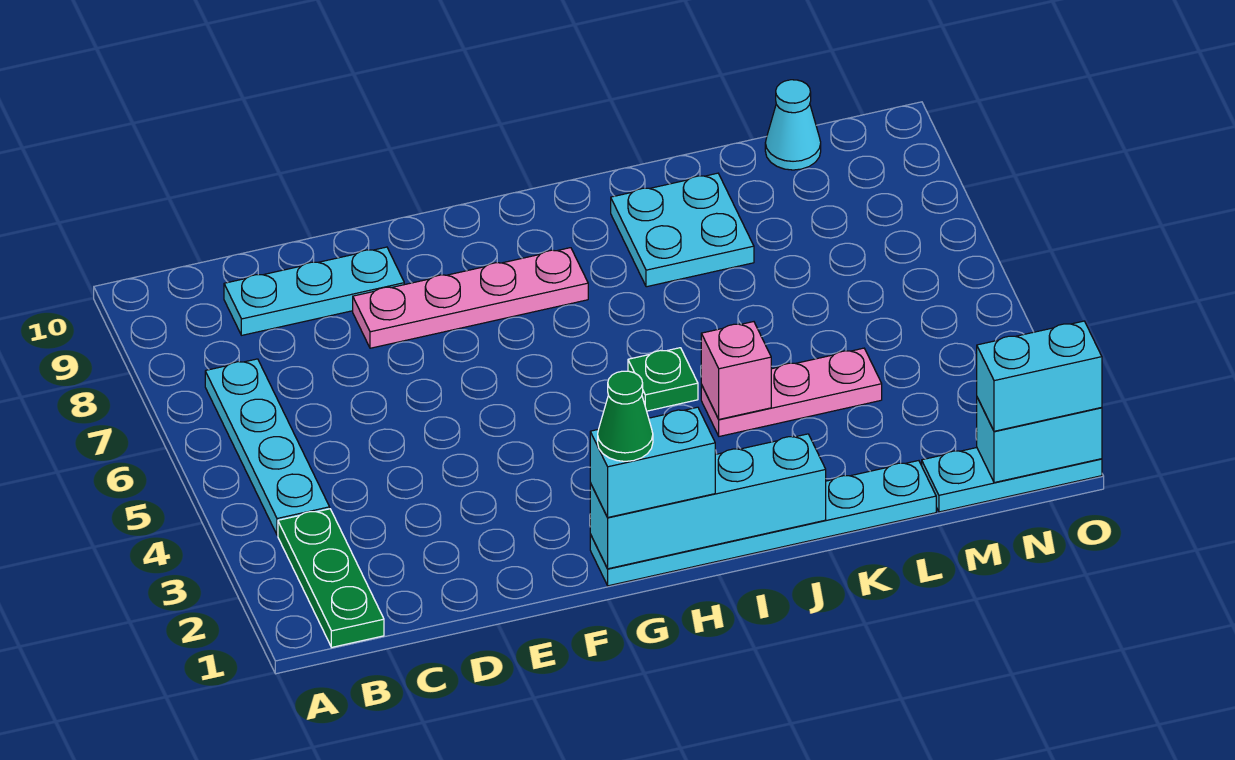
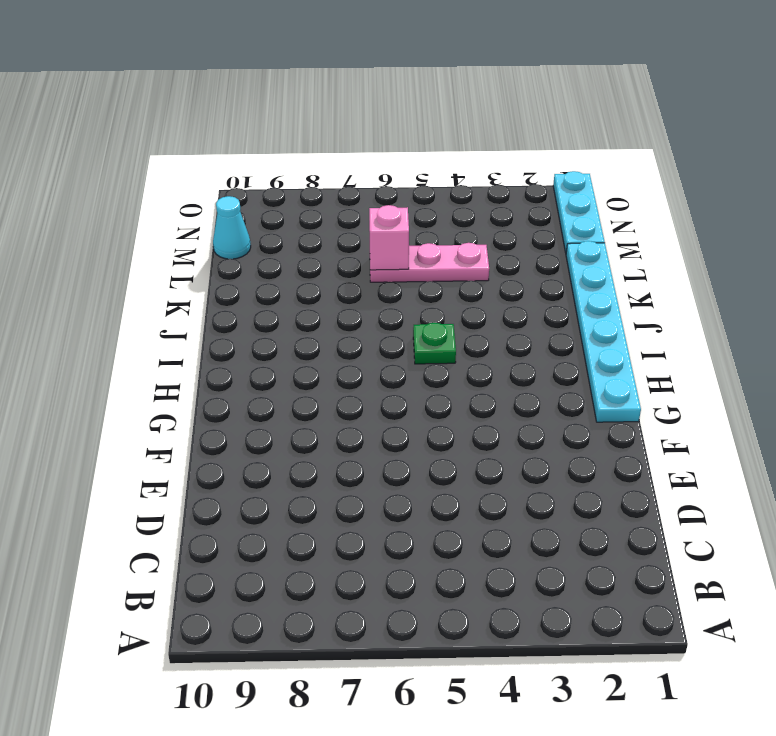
pink 1x3 plate [370,243,489,282] -> pink 1x3 plate turned to [701,348,882,436]
pink 1x1 brick [369,205,409,270] -> pink 1x1 brick moved to [701,322,771,419]
none -> green 1x3 plate [278,509,384,647]
none -> cyan 1x4 plate [205,359,330,535]
none -> cyan 1x3 plate [224,247,404,335]

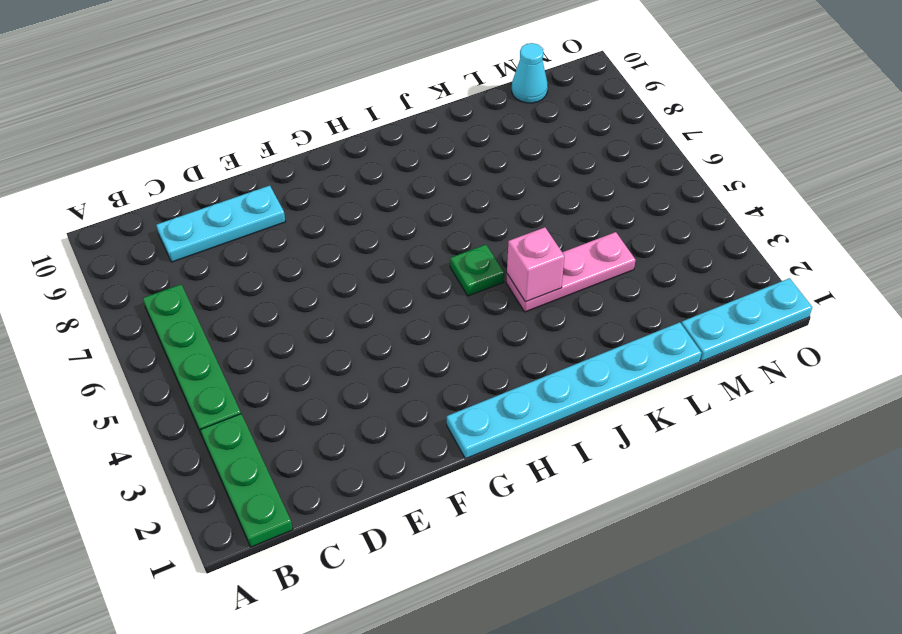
green 1x4 plate [143,284,241,435] -> cyan 1x4 plate [205,359,330,535]
none -> pink 1x4 plate [353,248,588,348]
none -> cyan 2x2 plate [611,173,754,287]
none -> cyan 1x4 brick [590,434,826,569]

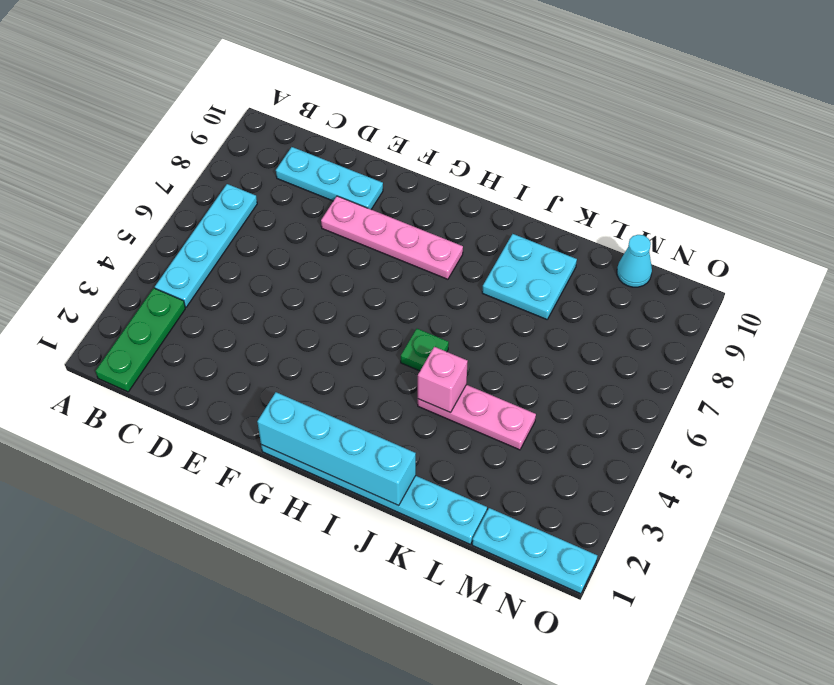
none -> cyan 1x2 brick [977,398,1102,483]
none -> cyan 1x2 brick [590,407,715,517]
none -> cyan 1x2 brick [977,321,1102,431]

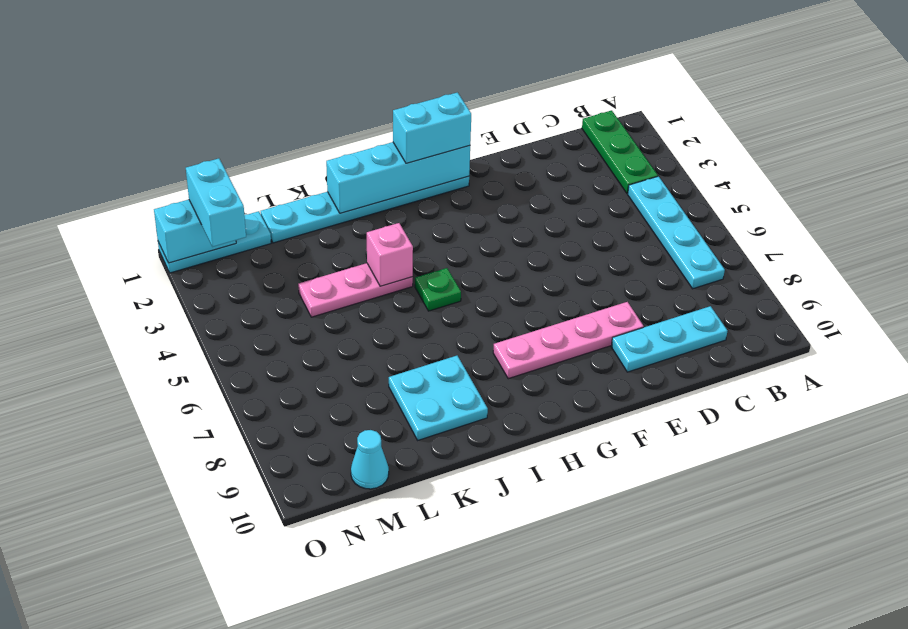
cyan 1x2 brick [186,158,246,247] -> cyan 1x2 brick turned to [977,321,1102,431]
none -> green 1x1 cone [598,371,653,461]

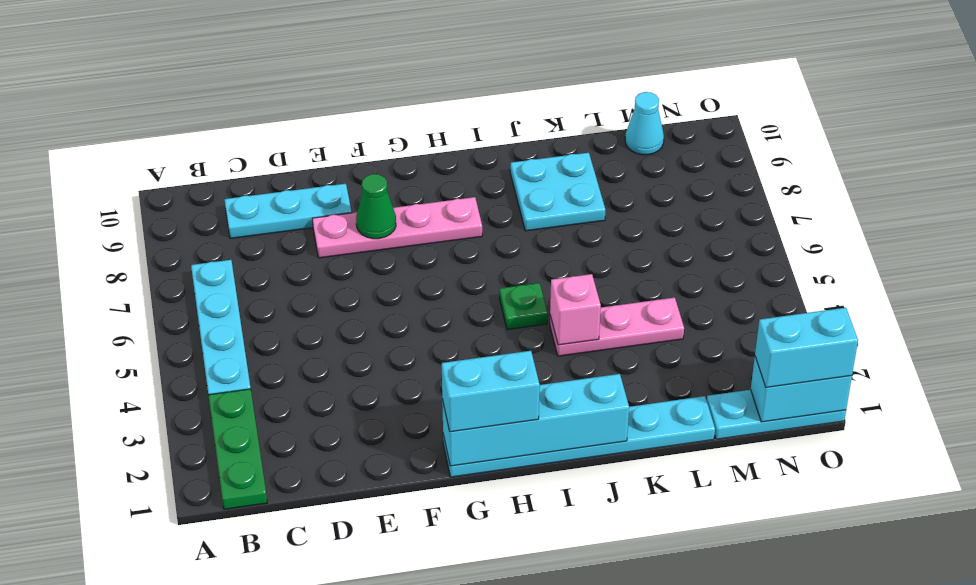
green 1x1 cone [356,174,396,239] -> green 1x1 cone moved to [598,371,653,461]

